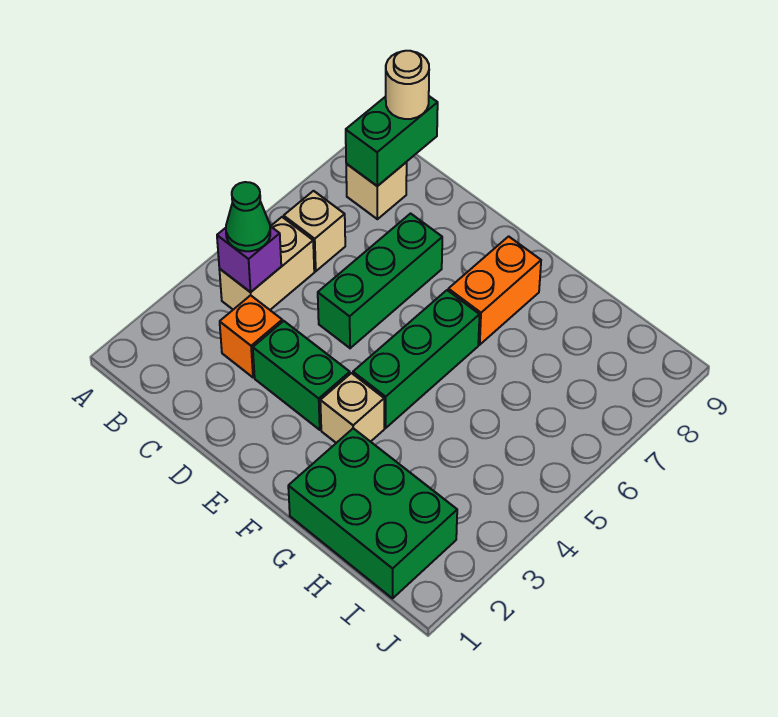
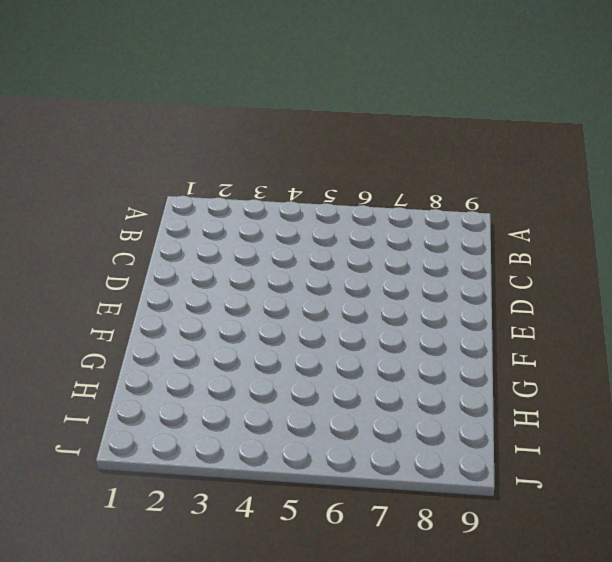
none -> tan 1x2 brick [219,217,314,310]
none -> tan 1x1 brick [284,191,345,271]
none -> tan 1x1 brick [346,162,407,219]

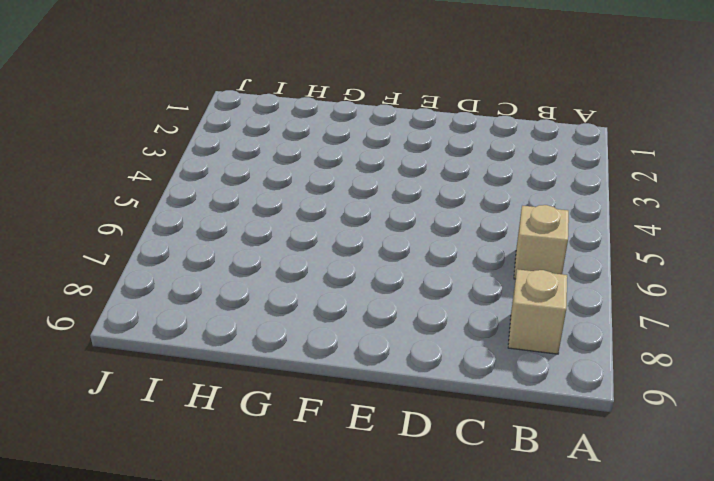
none -> tan 1x2 brick [219,217,314,310]
none -> orange 1x1 brick [220,295,282,377]
none -> green 1x2 brick [253,321,350,430]

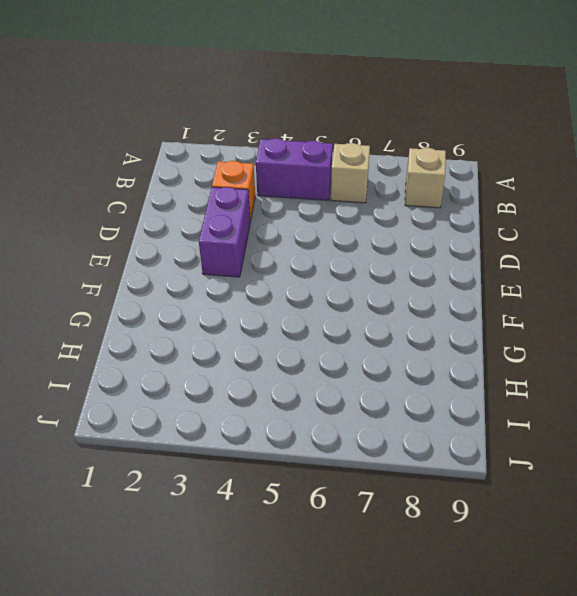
purple 1x2 brick [256,138,333,200] -> tan 1x2 brick [219,217,314,310]
purple 1x2 brick [199,187,250,277] -> green 1x2 brick [253,321,350,430]
none -> green 1x3 brick [318,214,442,348]
none -> tan 1x1 brick [320,373,384,443]
none -> green 1x3 brick [353,290,480,428]

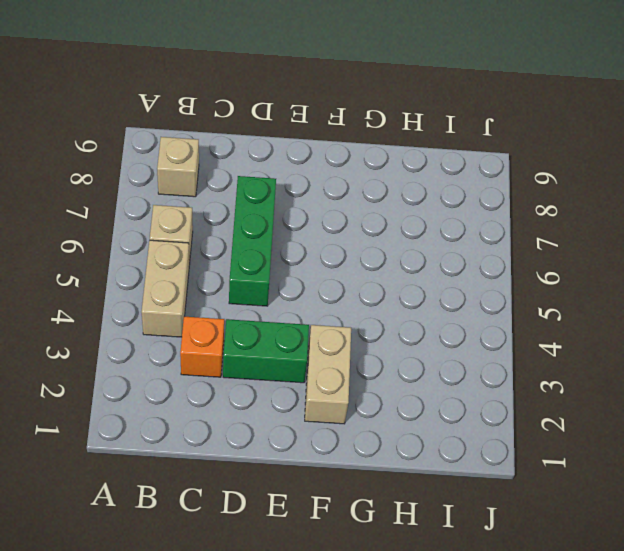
tan 1x2 brick [305,325,351,424] -> tan 1x1 brick [320,373,384,443]
none -> green 1x3 brick [353,290,480,428]
none -> orange 1x2 brick [448,236,541,345]
none -> green 2x3 brick [288,428,457,598]

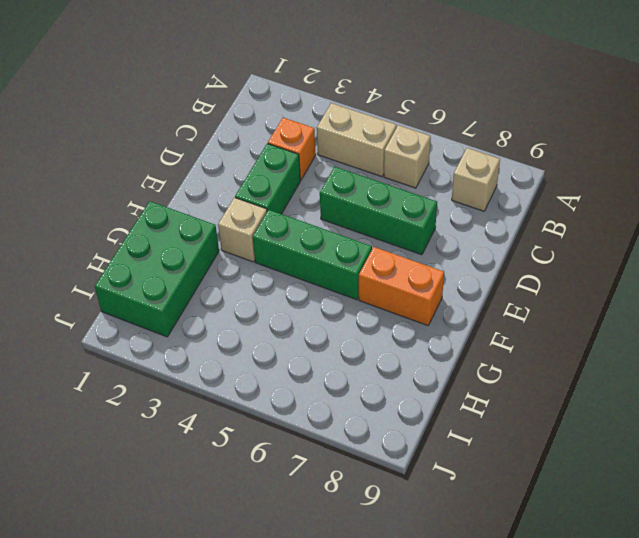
none -> purple 1x1 brick [217,226,281,292]
none -> green 1x2 brick [346,96,438,186]
none -> green 1x1 cone [226,182,270,251]

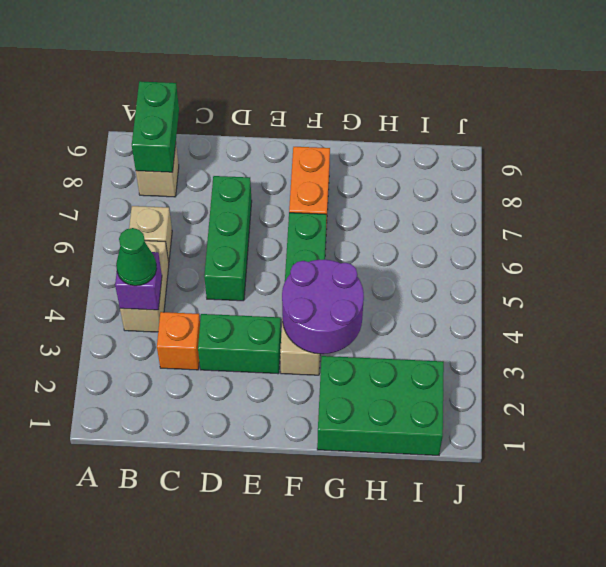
purple 2x2 round brick [282,260,364,354] -> none
none -> tan 1x1 round brick [386,51,429,119]

